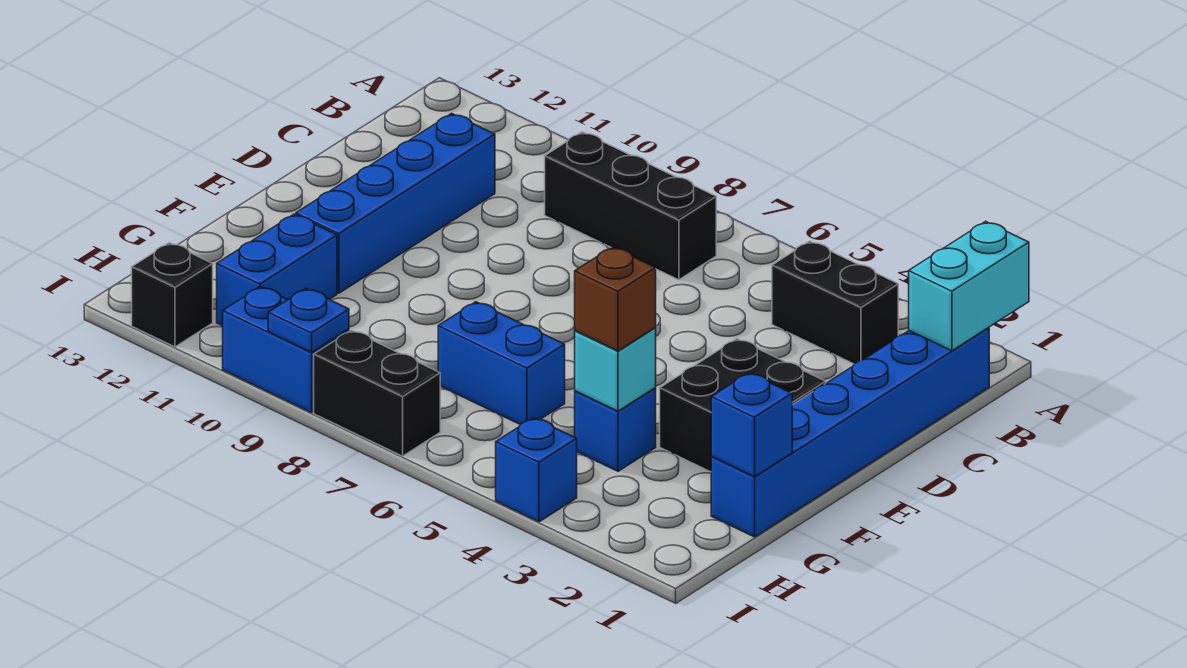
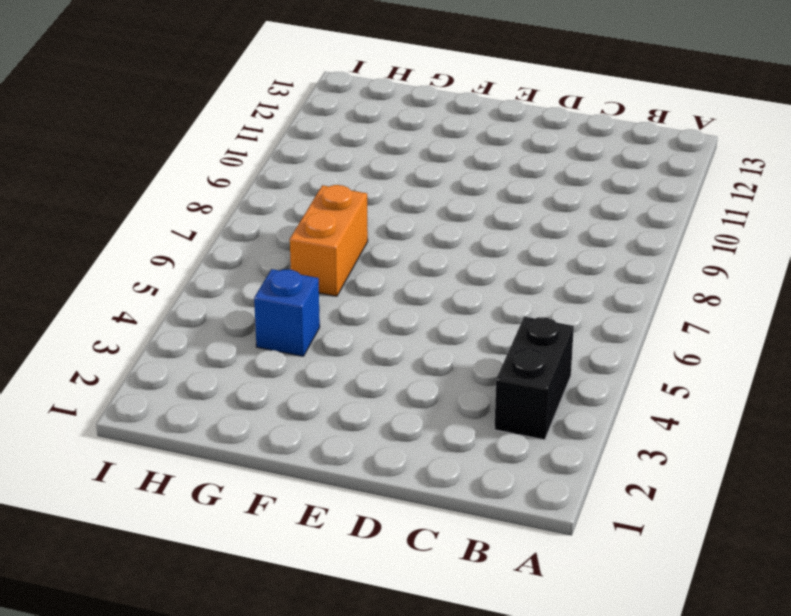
orange 1x2 brick [290,185,368,296] -> blue 1x2 brick [438,302,565,425]
none -> blue 1x6 brick [711,328,989,537]
none -> black 1x3 brick [545,132,716,280]
none -> blue 1x4 brick [296,113,495,293]

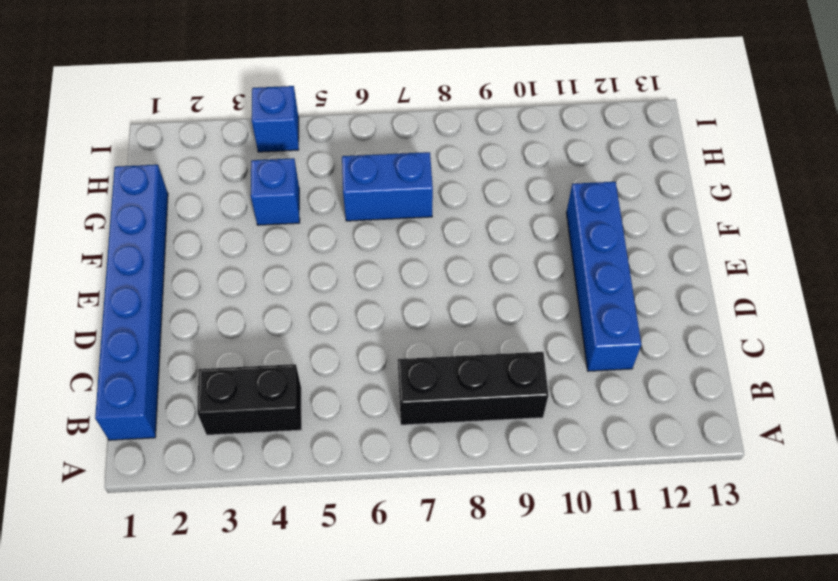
none -> black 2x2 brick [660,339,826,472]
none -> blue 1x2 brick [217,214,337,326]
none -> black 1x2 brick [314,330,440,456]

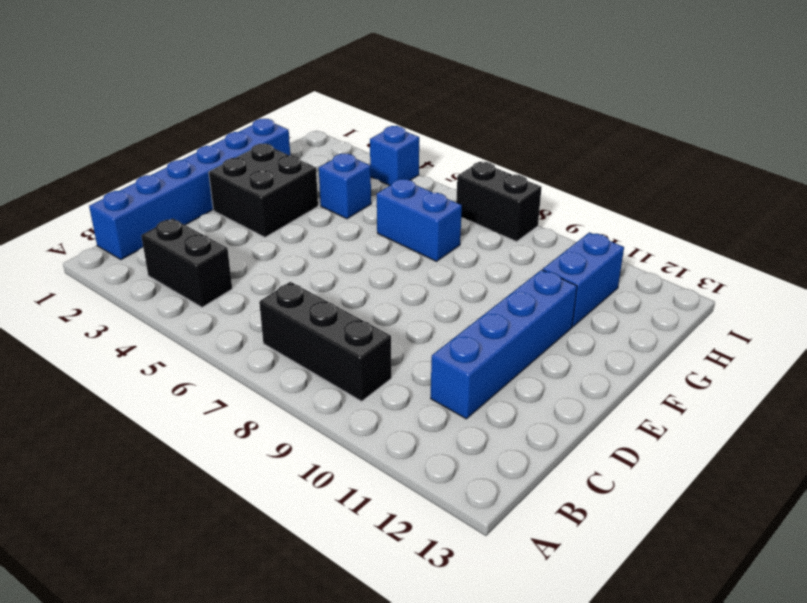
none -> blue 1x2 brick [223,287,349,412]
none -> black 1x1 brick [132,243,213,347]
none -> cyan 1x2 brick [909,221,1029,351]

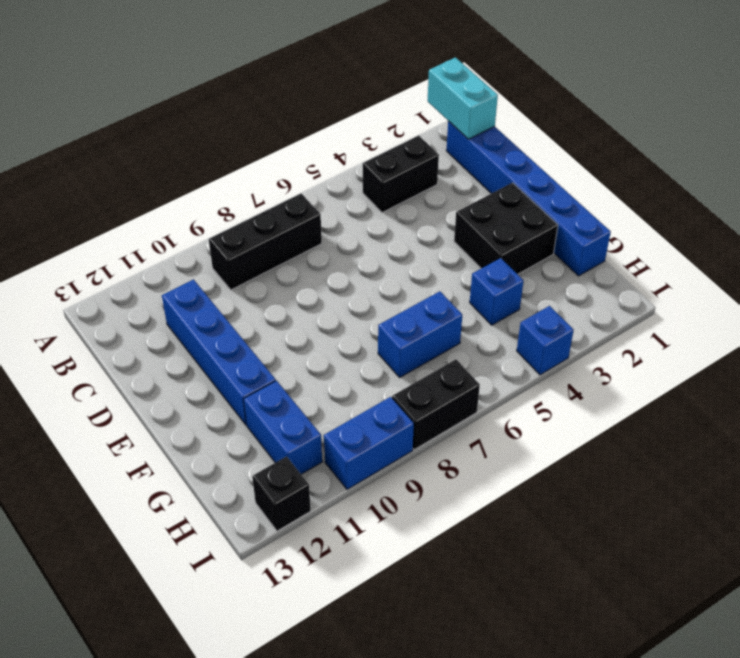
none -> blue 1x1 brick [711,373,792,477]
none -> cyan 1x1 brick [575,328,656,411]
none -> blue 1x1 plate [268,288,349,352]

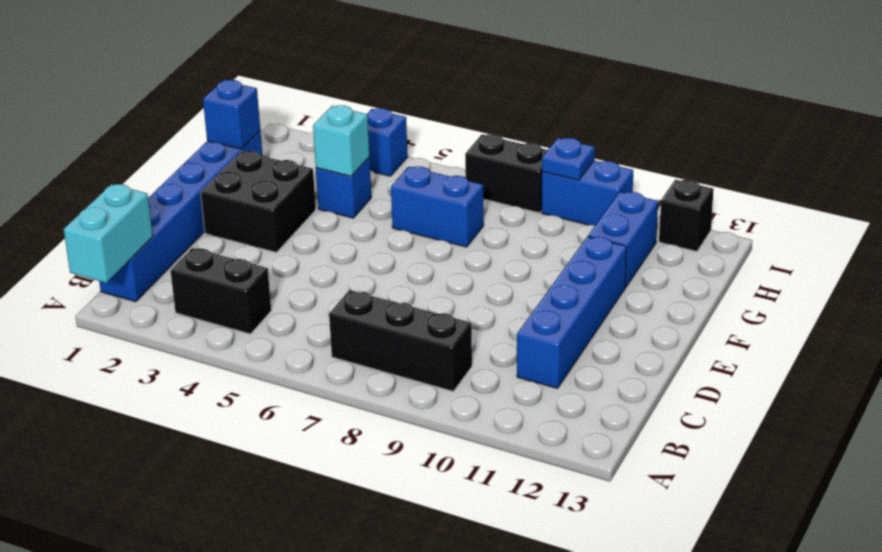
none -> brown 1x1 brick [575,247,656,351]

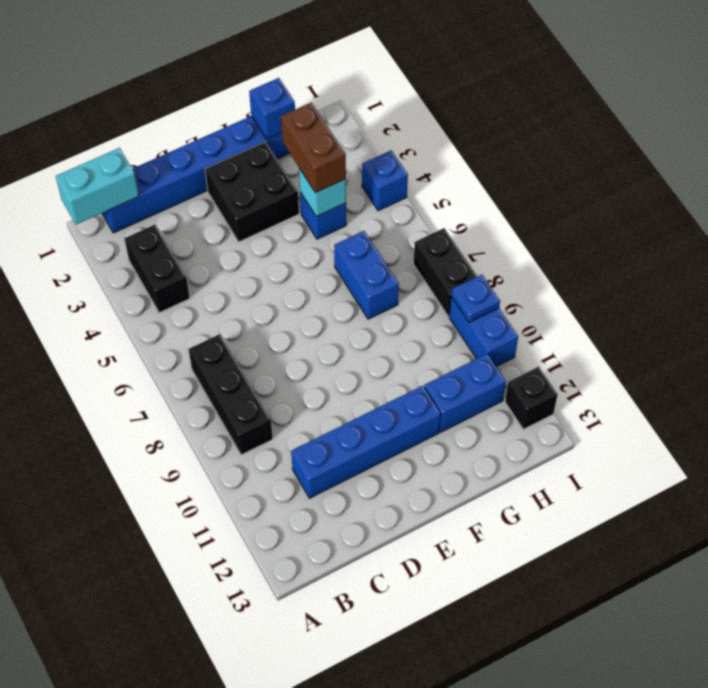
brown 1x2 brick [281,103,346,193] -> brown 1x1 brick [575,247,656,351]

